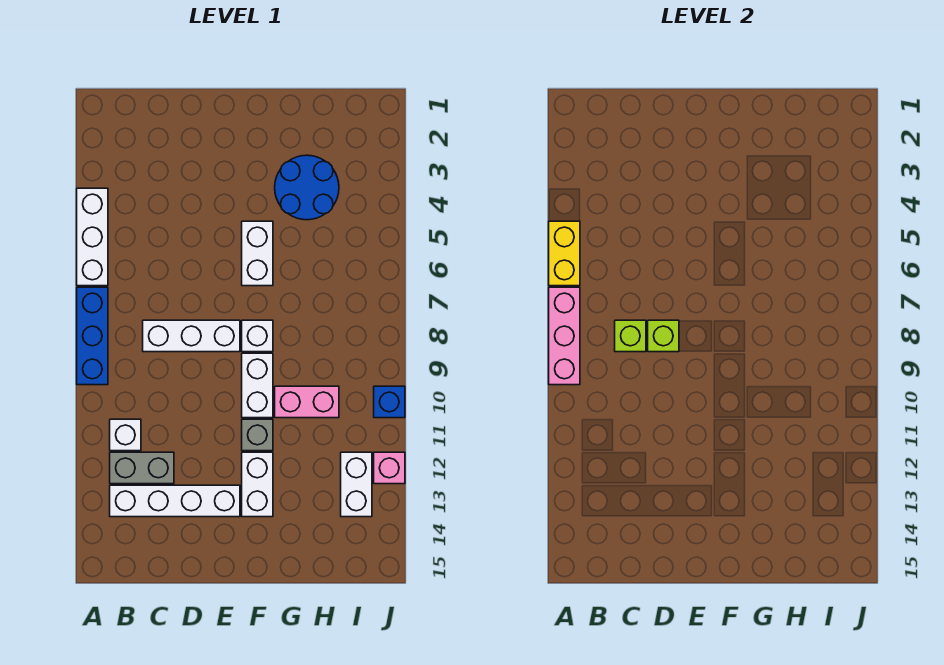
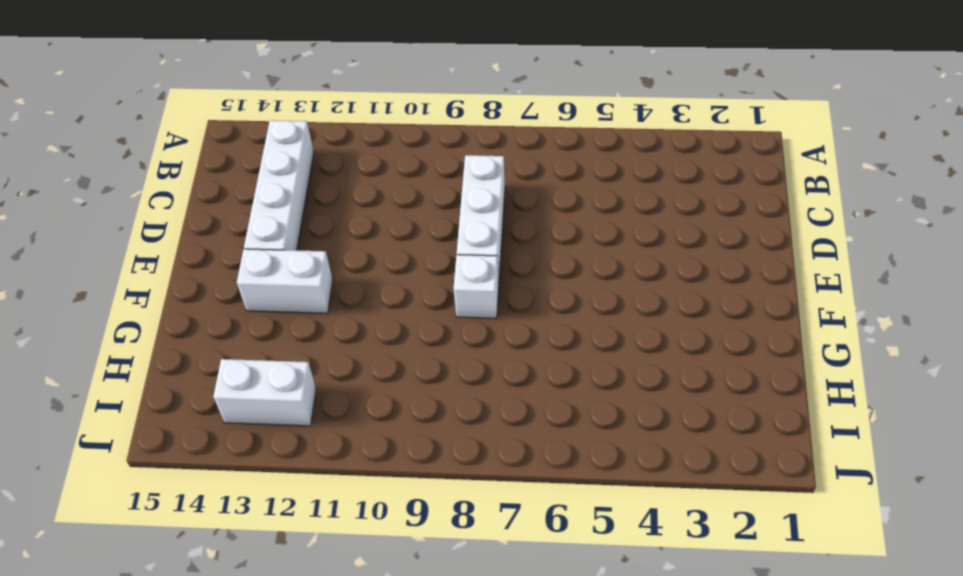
none -> white 1x3 brick [77,188,108,286]
none -> blue 1x3 brick [77,287,108,385]
none -> white 1x1 brick [110,419,141,451]

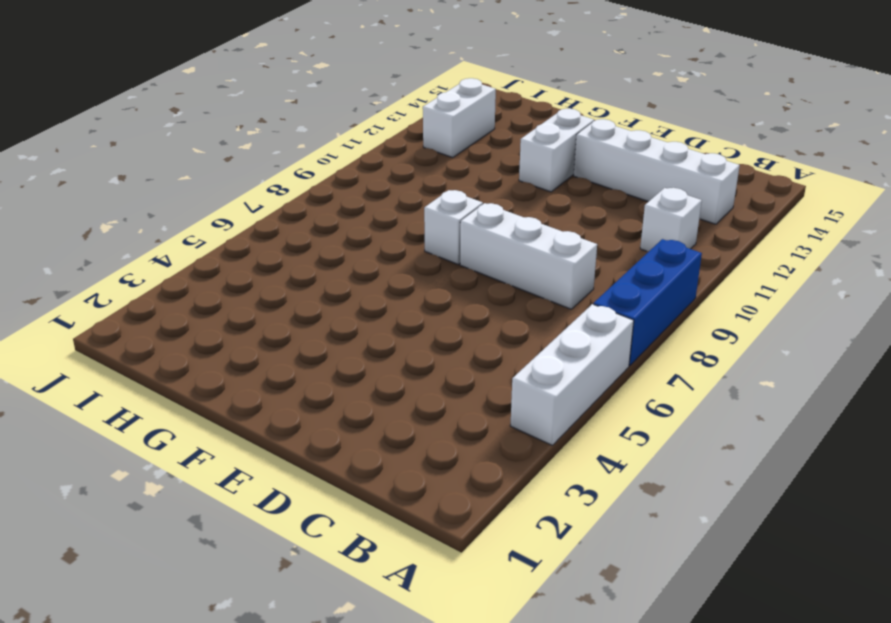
none -> grey 1x2 brick [110,452,174,484]
none -> white 1x2 brick [242,221,273,286]
none -> white 1x2 brick [242,353,273,418]

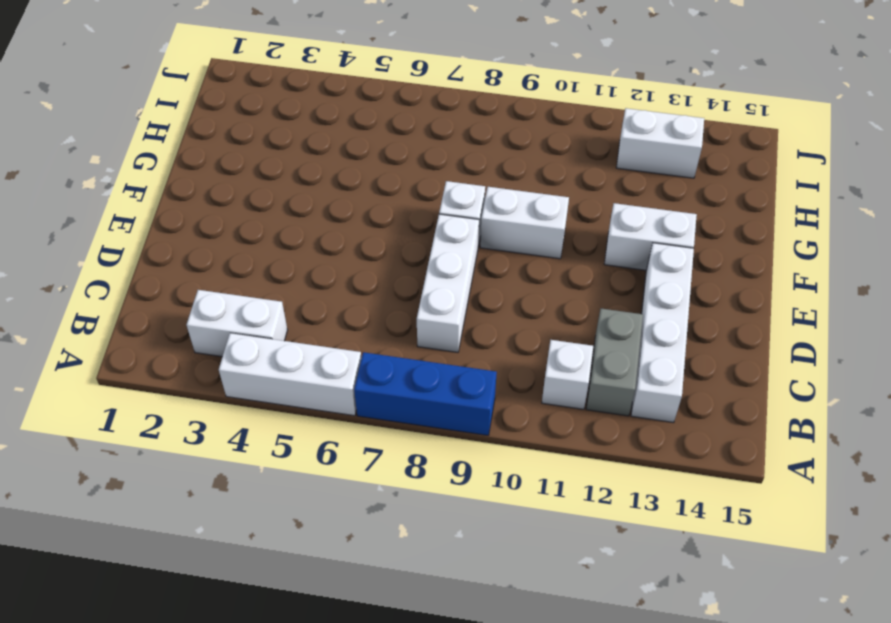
white 1x2 brick [186,290,287,357] -> white 1x2 brick moved to [242,221,273,286]
none -> grey 1x1 brick [242,419,273,451]
none -> blue 2x2 round brick [275,155,339,220]
none -> pink 1x2 brick [275,386,339,418]

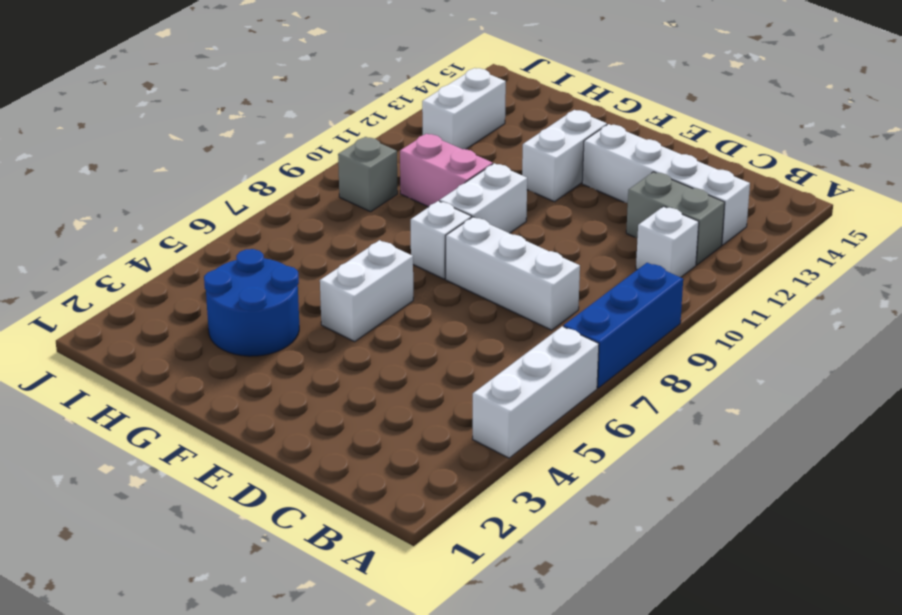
grey 1x1 brick [338,137,398,212] -> grey 1x1 brick moved to [242,419,273,451]
none -> blue 1x1 brick [374,386,405,418]
none -> pink 1x1 brick [374,452,405,484]
none -> yellow 1x2 brick [549,221,580,286]

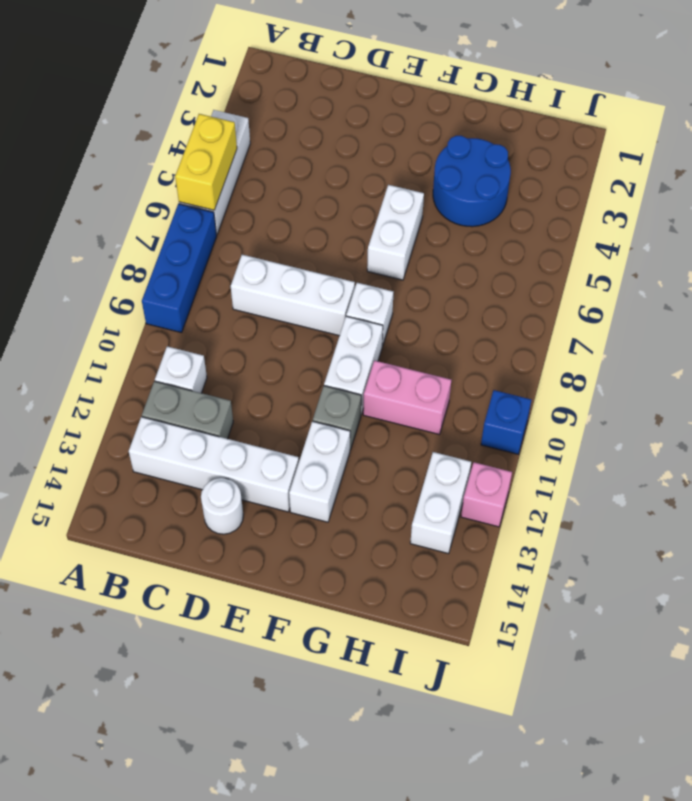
white 1x1 round brick [201,478,243,534] -> none
none -> pink 1x3 brick [549,287,580,385]
none -> lime 1x1 brick [615,320,646,352]
none -> lime 1x1 brick [648,320,679,352]

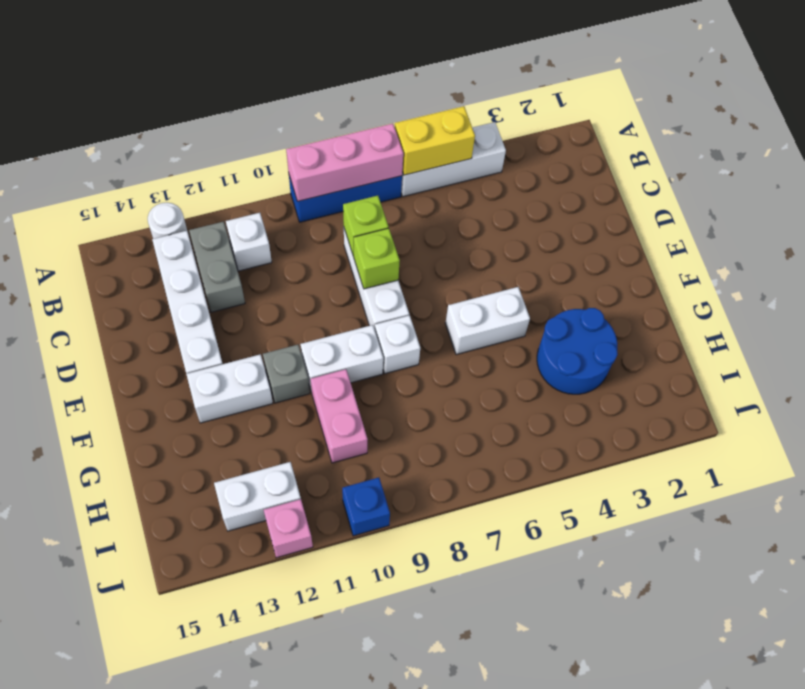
white 1x1 round brick [148,202,187,239] -> none

